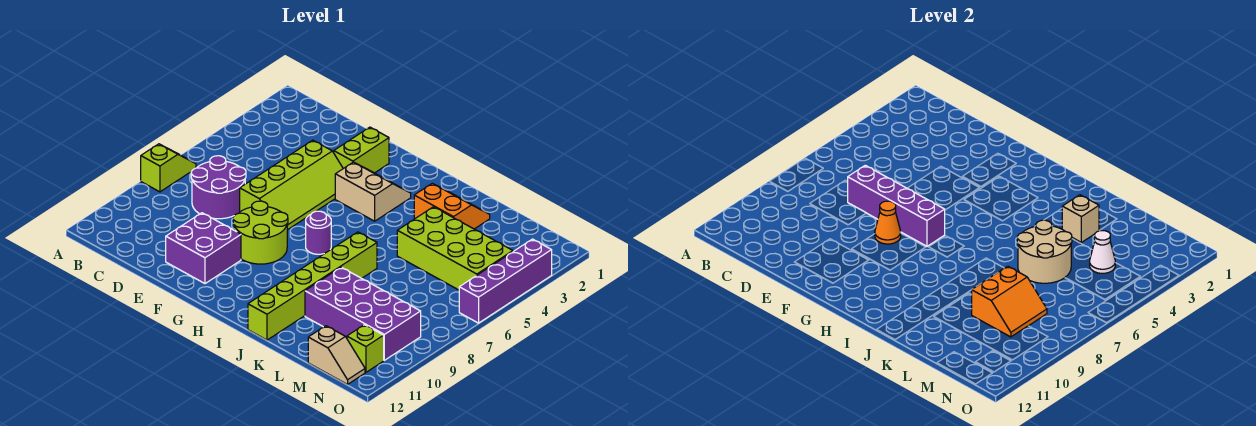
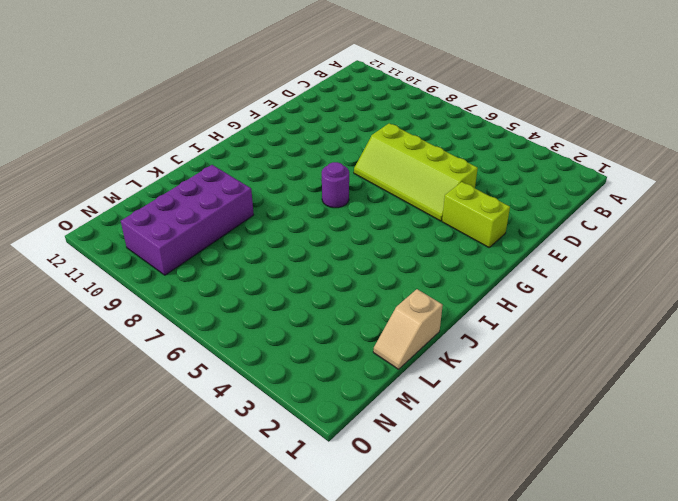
tan 1x2 slope [373,289,443,369] -> tan 1x2 slope moved to [308,326,365,384]
none -> lime 1x2 slope [141,144,196,192]
none -> purple 2x2 round brick [191,156,246,219]
none -> purple 2x2 brick [166,213,241,284]

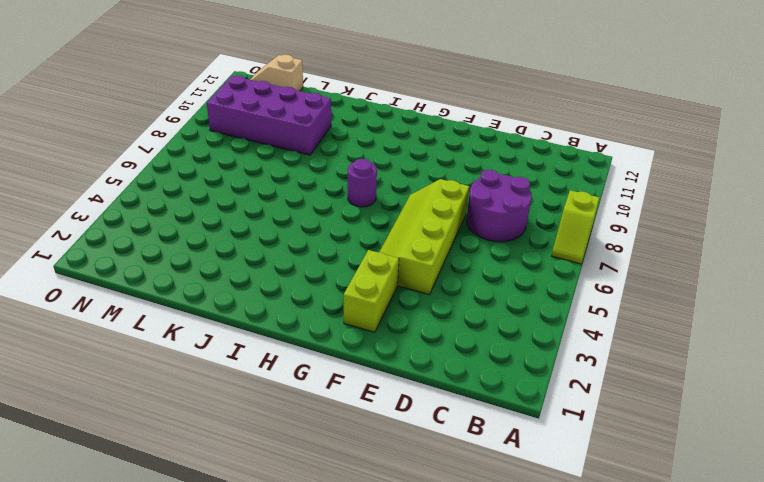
none -> purple 2x2 brick [166,213,241,284]
none -> lime 2x2 round brick [233,201,288,264]
none -> tan 2x2 slope [335,162,411,221]

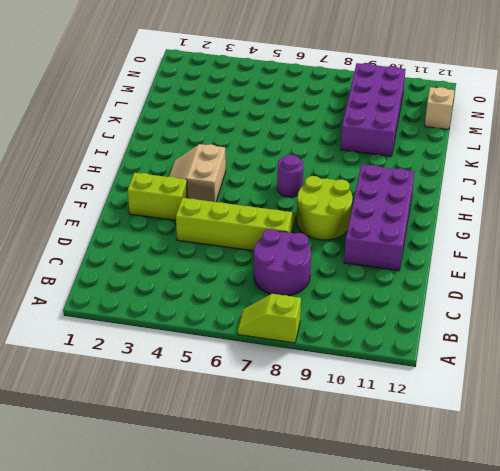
purple 2x4 brick [344,165,414,271] -> purple 2x2 brick [166,213,241,284]
none -> orange 2x2 slope [414,183,490,229]
none -> lime 1x6 brick [248,232,377,340]
none -> lime 2x4 brick [397,207,513,290]

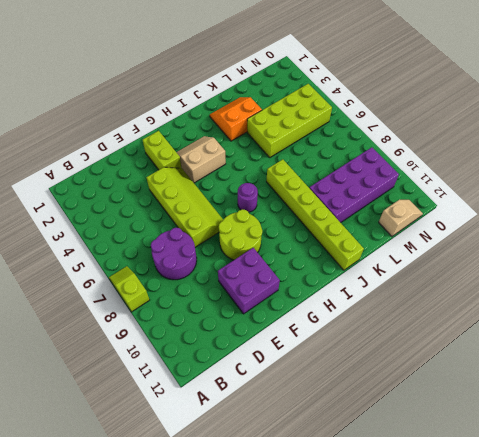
none -> lime 1x1 brick [347,325,384,372]
none -> purple 1x4 brick [459,239,552,323]
none -> purple 1x4 brick [848,165,945,246]

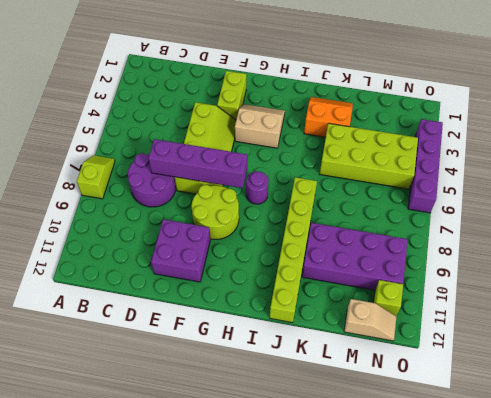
none -> orange 1x1 cone [875,201,901,244]
none -> tan 1x1 brick [1062,195,1099,242]
none -> tan 2x2 round brick [1017,220,1072,283]

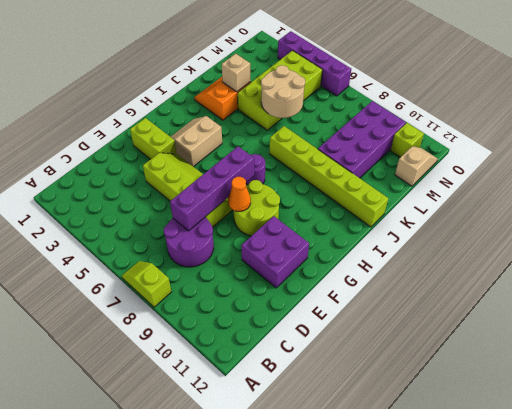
none -> orange 2x2 slope [972,266,1047,337]
none -> white 1x1 cone [1090,231,1115,273]

